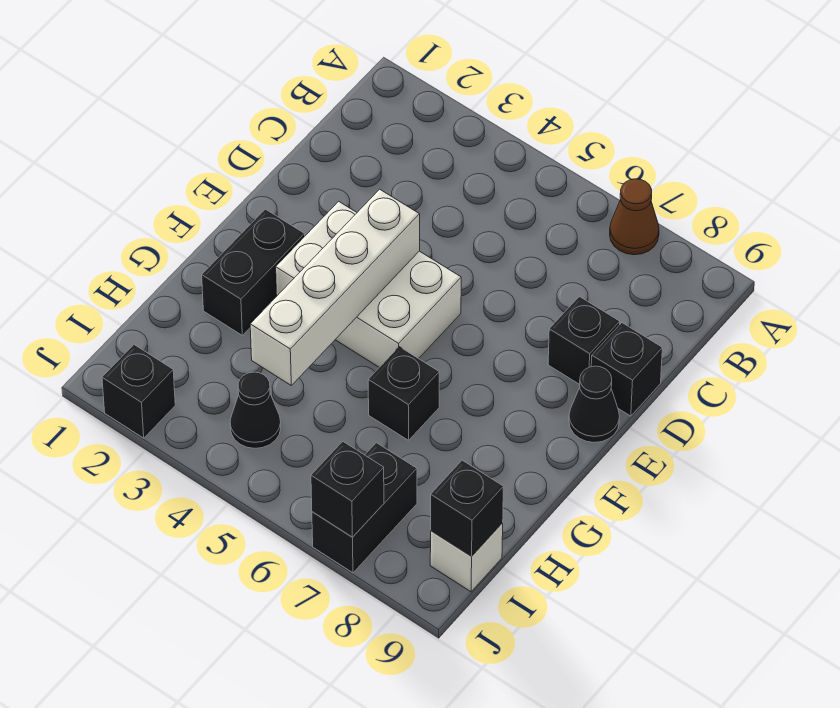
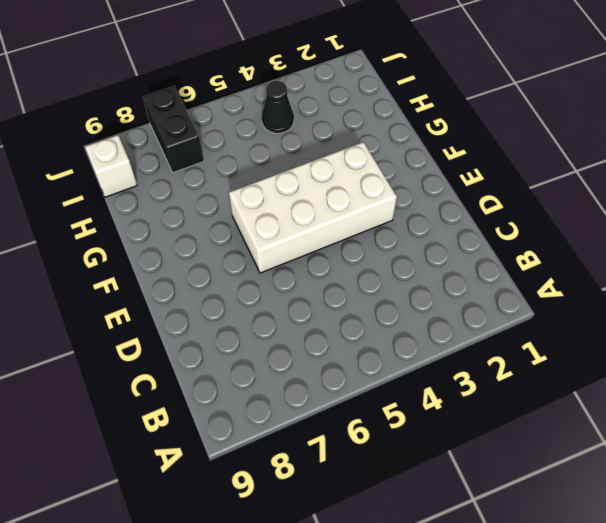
white 2x4 brick [229,142,397,273] -> white 2x3 brick [276,201,461,367]
none -> brown 1x1 cone [610,179,659,255]
none -> black 1x1 brick [548,296,620,384]
none -> black 1x1 brick [591,323,662,416]

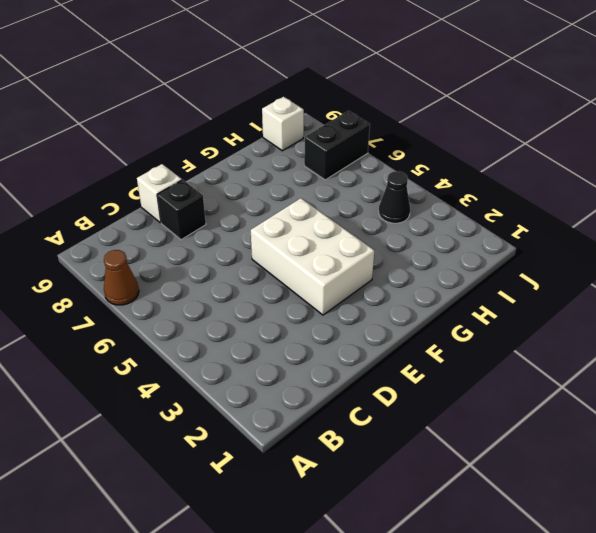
white 1x1 brick [137,164,182,223] -> black 1x1 brick [591,323,662,416]
none -> black 1x1 cone [569,366,620,442]
none -> black 1x2 brick [202,209,305,335]
none -> black 1x1 brick [368,347,439,440]

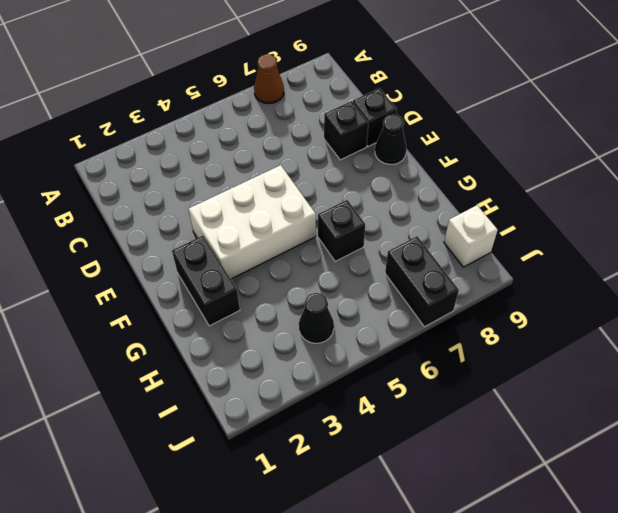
none -> black 1x1 brick [102,345,175,438]
none -> white 1x4 brick [250,189,420,385]
none -> black 1x1 brick [431,460,503,556]

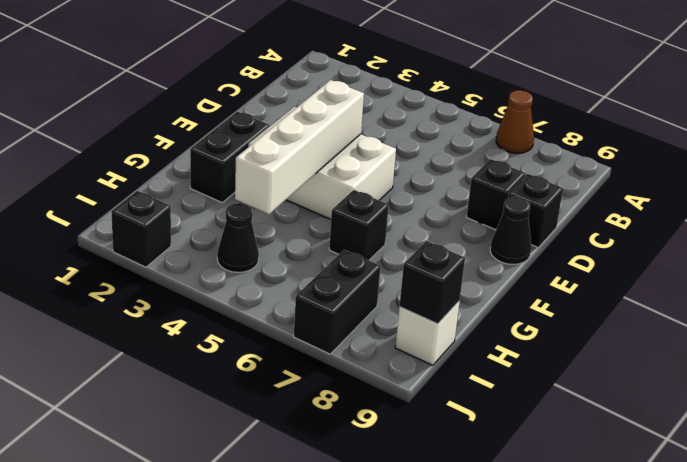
none -> black 1x1 brick [311,442,384,537]

